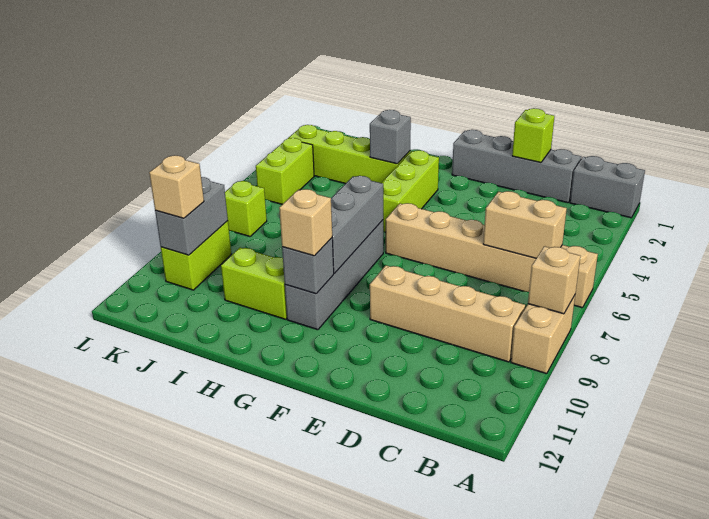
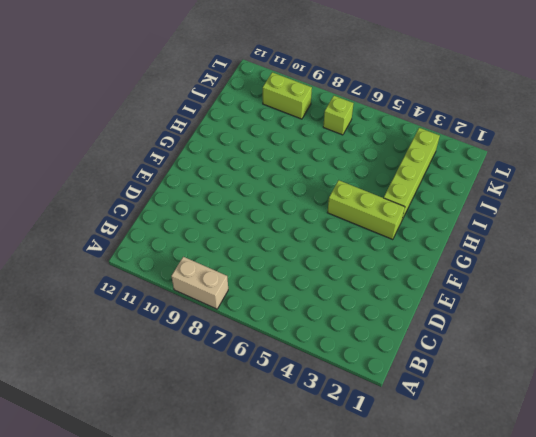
none -> grey 1x2 brick [570,156,645,218]
none -> tan 1x6 brick [385,203,598,308]
none -> tan 1x4 brick [370,265,525,362]

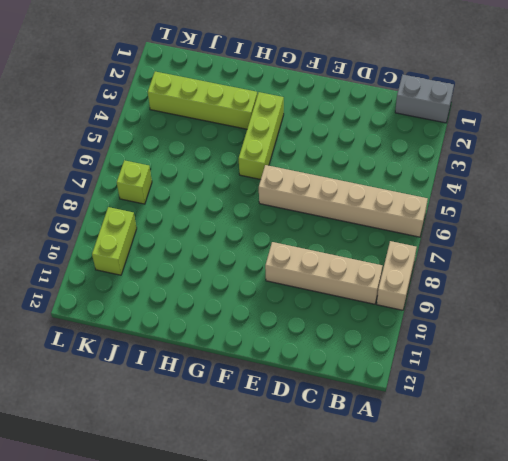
none -> grey 1x4 brick [452,130,581,203]
none -> grey 1x4 brick [285,220,383,330]
none -> lime 1x2 brick [221,248,287,319]

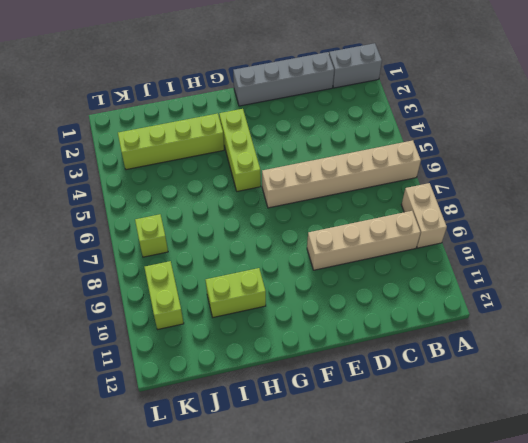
none -> grey 1x4 brick [285,220,383,330]
none -> lime 1x2 brick [256,138,314,204]
none -> tan 1x1 brick [528,246,580,314]

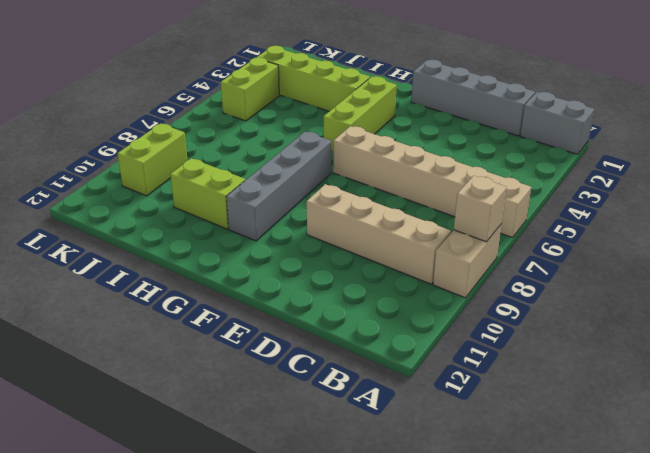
none -> lime 1x1 brick [225,181,267,236]
none -> tan 1x2 brick [483,191,567,258]
none -> lime 1x1 brick [512,108,554,163]

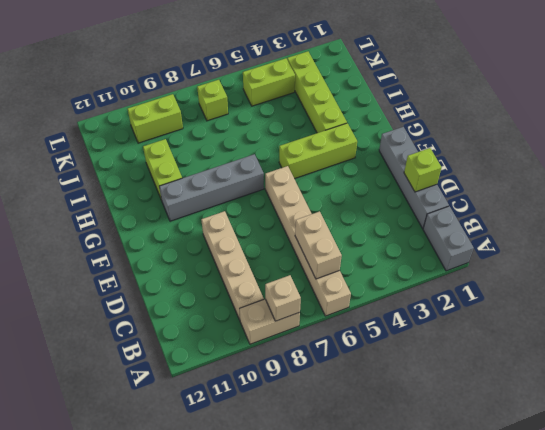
none -> grey 1x3 brick [331,176,383,273]
none -> grey 1x1 brick [282,238,334,294]
none -> grey 1x1 brick [370,110,411,164]

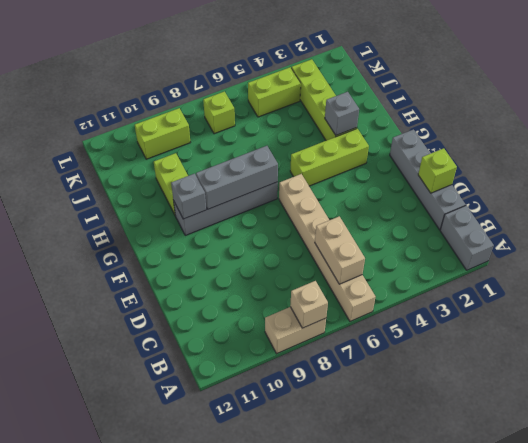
none -> tan 1x4 brick [370,265,525,362]
none -> grey 1x2 brick [155,177,228,255]
none -> tan 1x1 brick [279,189,332,256]

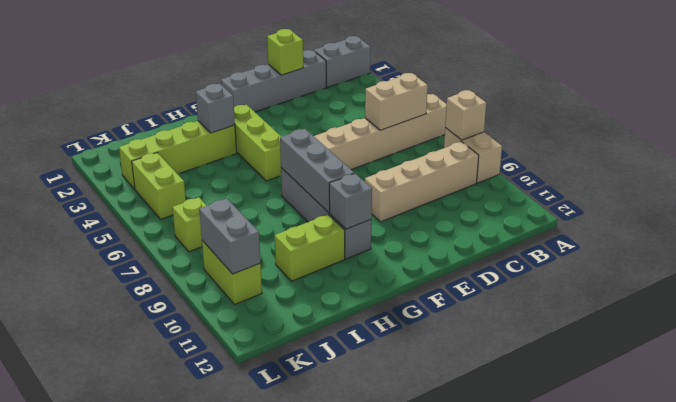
none -> tan 1x1 brick [279,189,332,256]
none -> tan 1x1 brick [149,155,204,218]

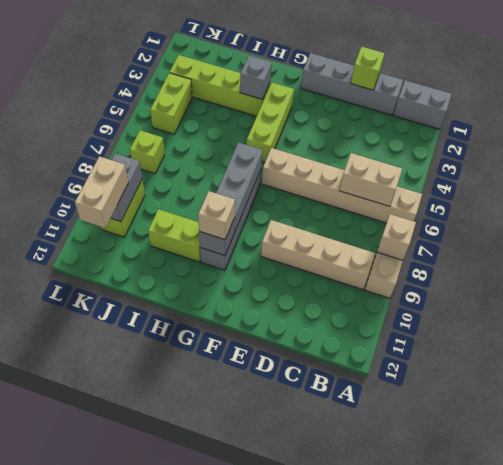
tan 1x2 brick [75,156,128,228] -> tan 1x1 brick [149,155,204,218]

